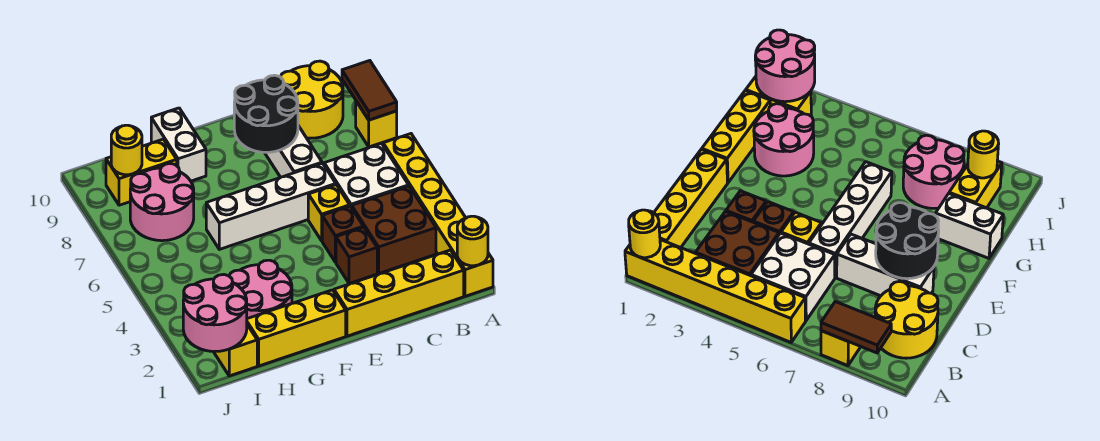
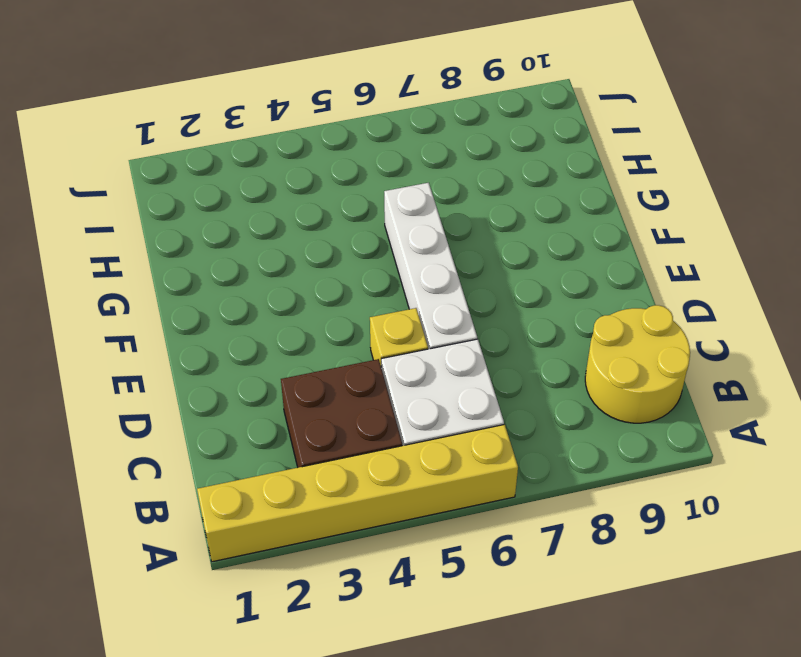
none -> yellow 1x1 brick [356,101,397,147]
none -> yellow 1x4 brick [334,250,464,336]
none -> brown 1x1 brick [336,227,377,284]

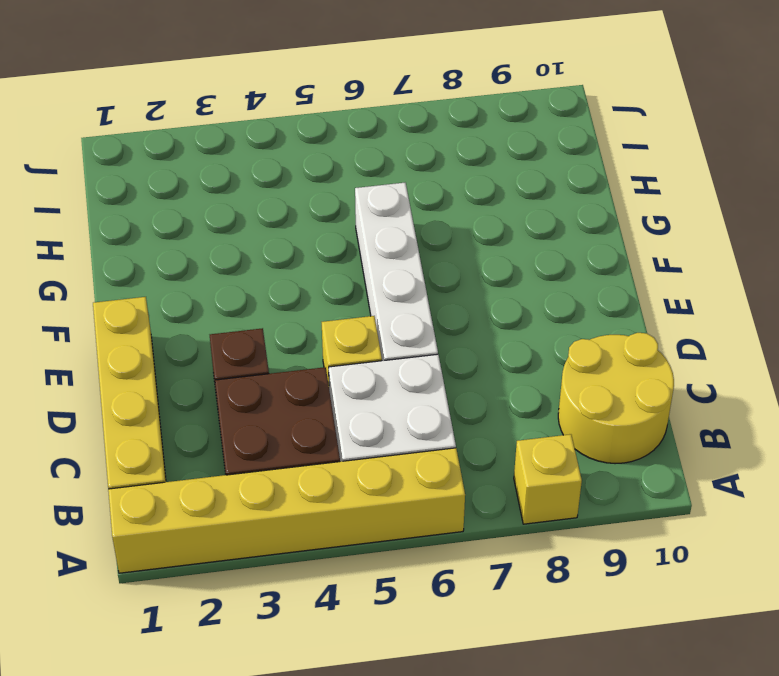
none -> brown 1x1 brick [322,206,363,262]
none -> white 1x3 brick [264,126,322,177]
none -> yellow 1x3 brick [247,290,346,366]

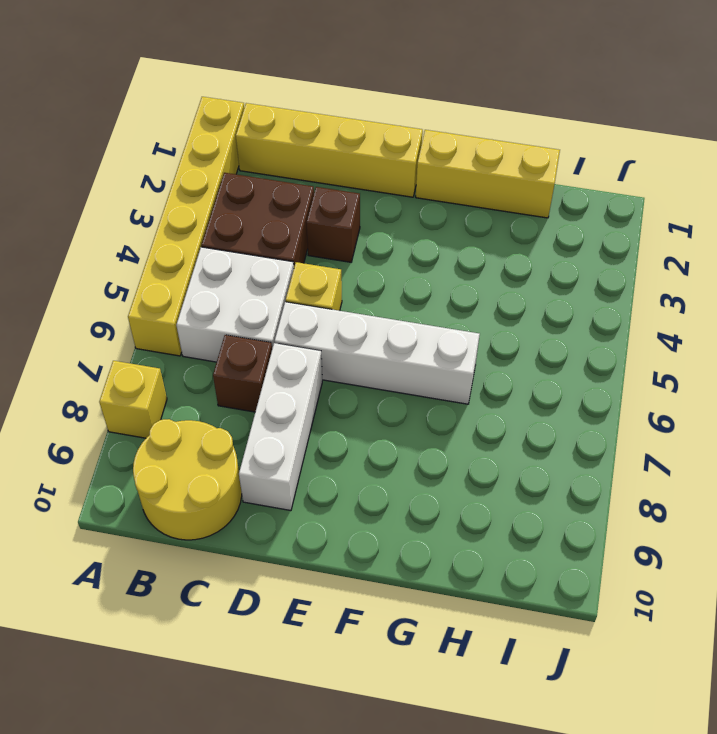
brown 1x1 brick [213,335,272,412] -> brown 1x1 brick moved to [322,206,363,262]
none -> pink 2x2 round brick [229,260,292,319]
none -> white 1x2 brick [151,108,206,181]
none -> pink 2x2 round brick [130,164,194,241]

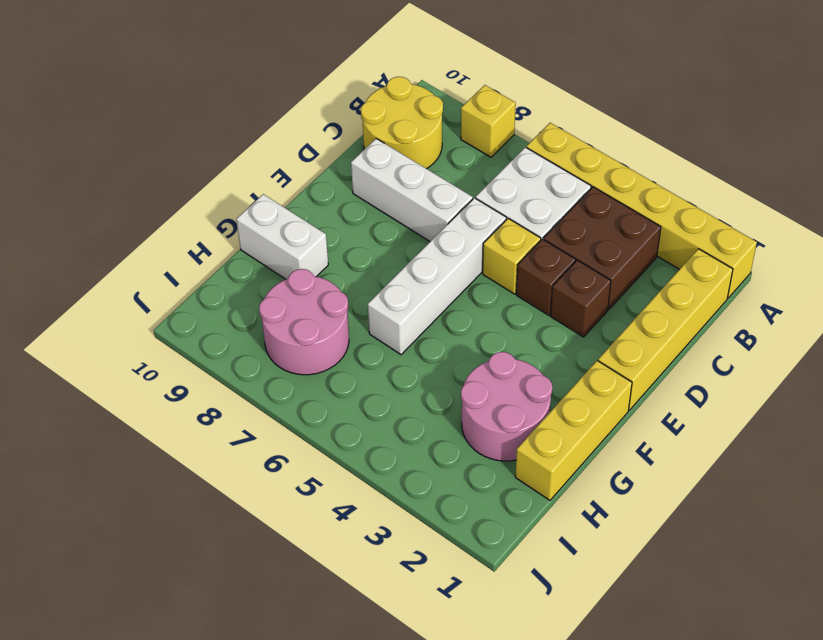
none -> yellow 1x2 brick [106,139,177,205]
none -> yellow 1x2 brick [214,325,257,376]
none -> yellow 1x1 round brick [457,216,488,266]

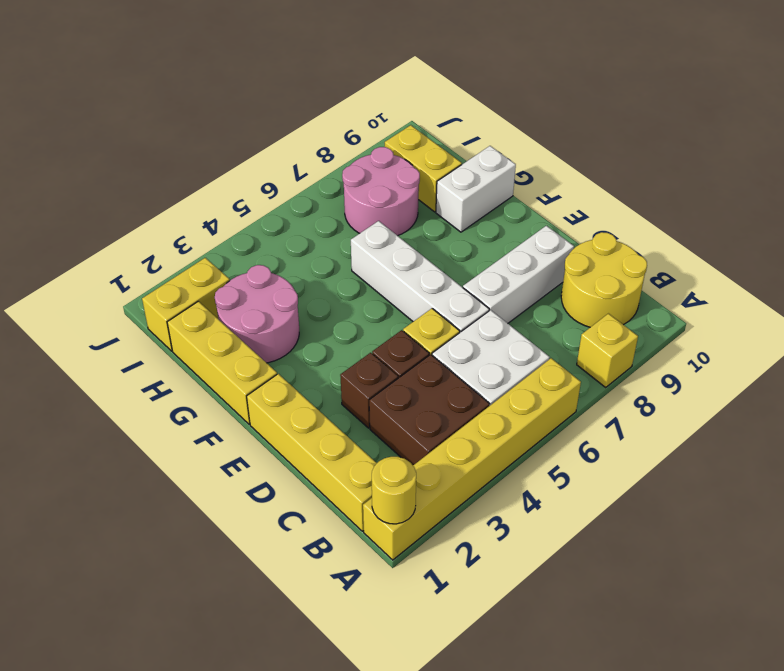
none -> brown 1x2 tile [342,61,397,120]
none -> black 2x2 round brick [234,75,298,152]
none -> pink 2x2 round brick [183,275,247,352]

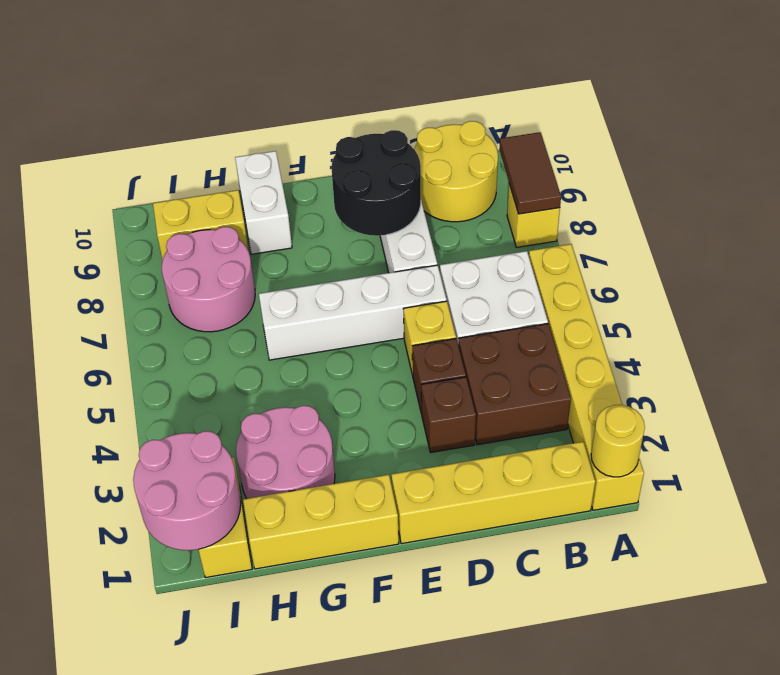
none -> yellow 1x1 round brick [111,125,142,175]

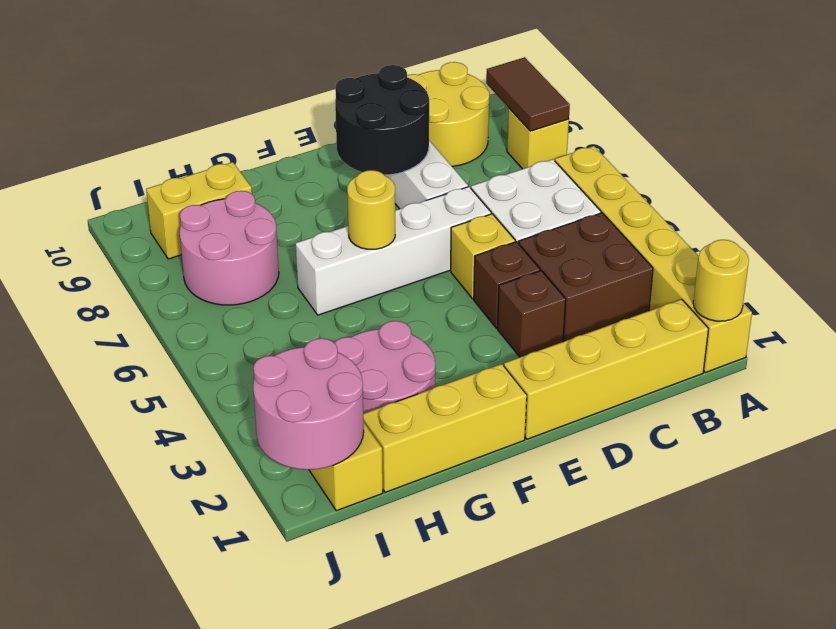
yellow 1x1 round brick [347,170,395,249] -> yellow 1x1 round brick moved to [111,125,142,175]
none -> white 1x2 brick [151,108,206,181]

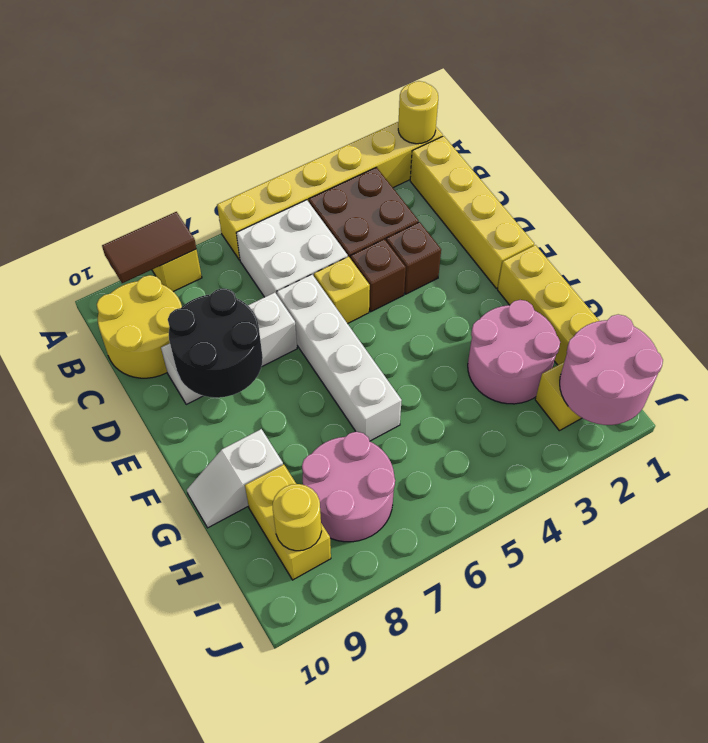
white 1x2 slope [187,429,283,528] -> white 1x2 brick [151,108,206,181]

